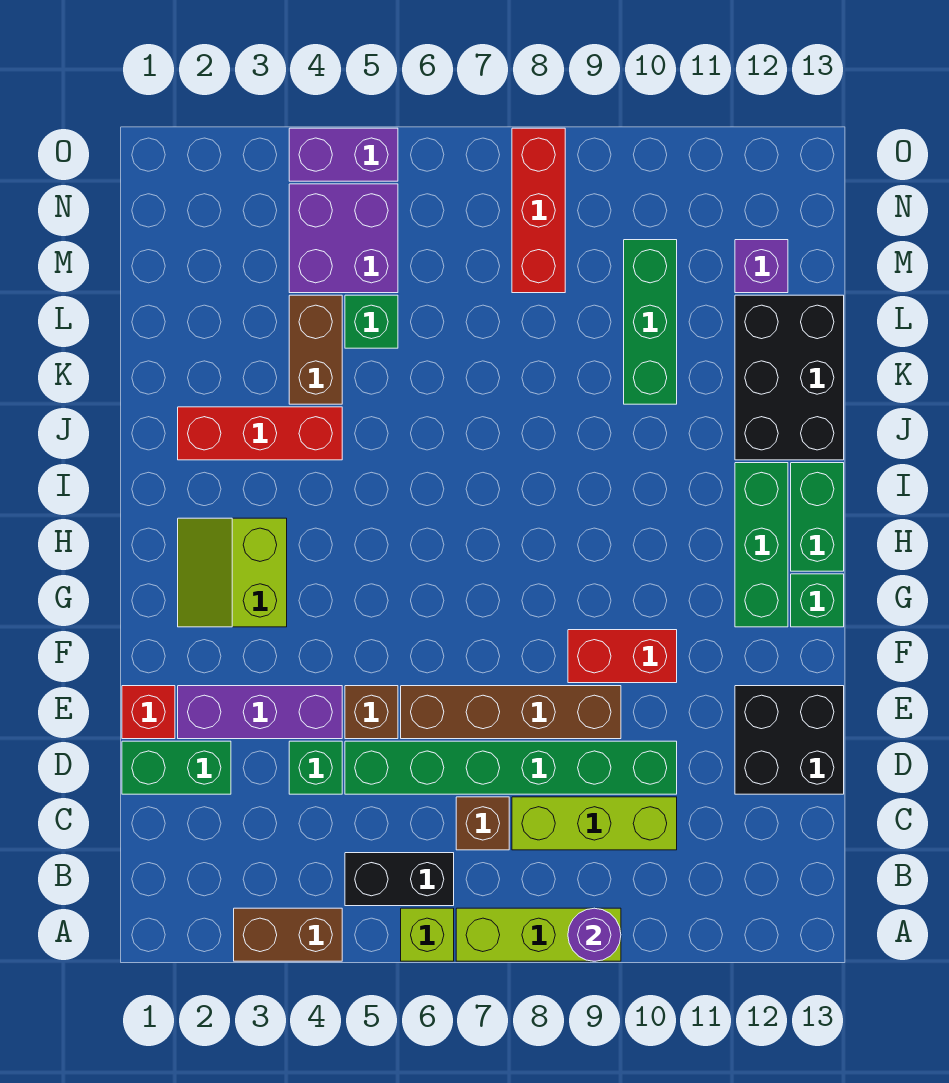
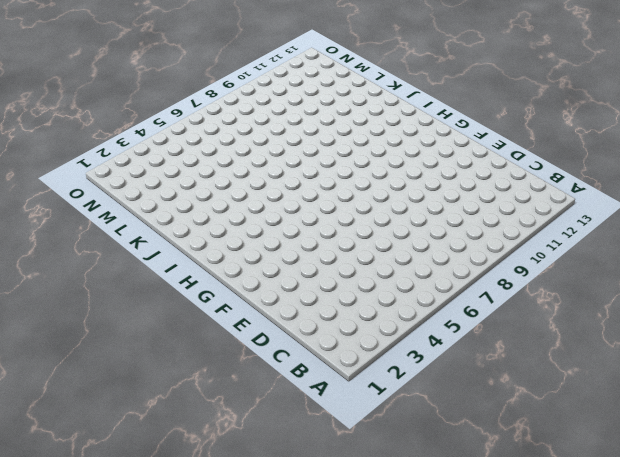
none -> brown 1x2 brick [234,908,342,961]
none -> lime 1x1 brick [401,908,454,961]
none -> lime 1x3 brick [456,908,621,961]

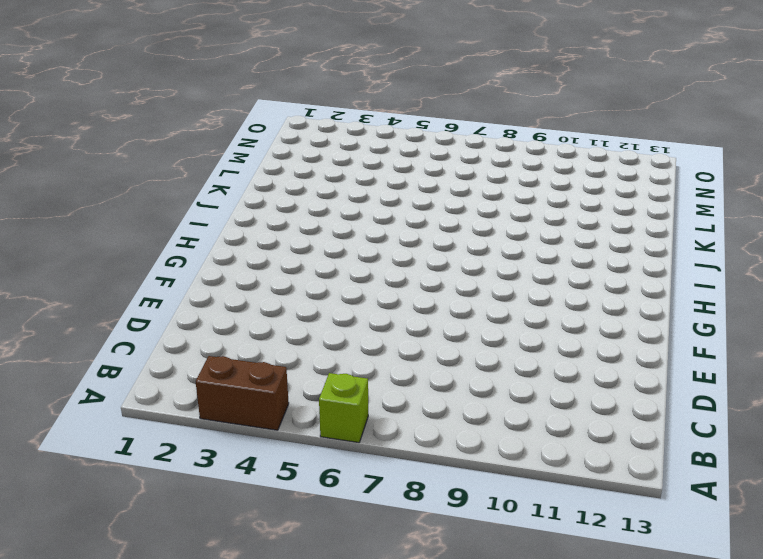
none -> lime 1x3 brick [456,908,621,961]
none -> black 1x2 brick [345,853,454,906]
none -> brown 1x1 brick [456,797,509,850]

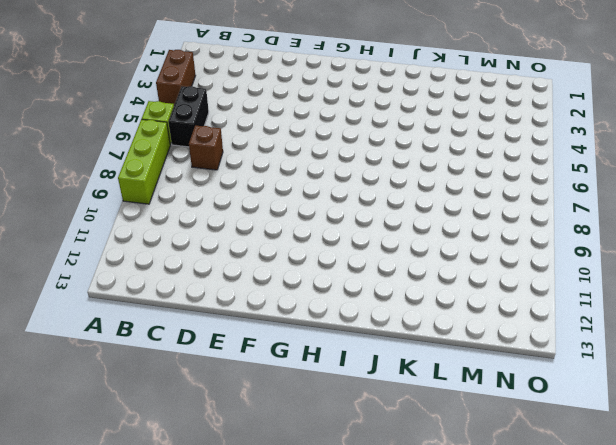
none -> lime 1x3 brick [512,797,677,850]
none -> green 1x2 brick [122,741,231,794]
none -> green 1x1 brick [289,741,342,794]

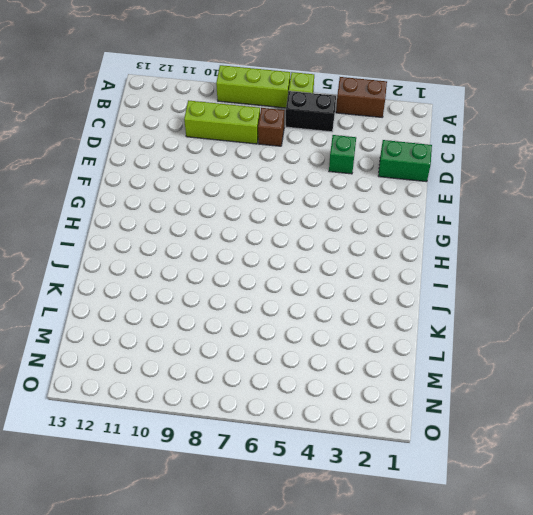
none -> green 1x6 brick [345,741,677,794]
none -> black 2x2 brick [735,686,844,794]
none -> red 1x1 brick [122,686,175,739]

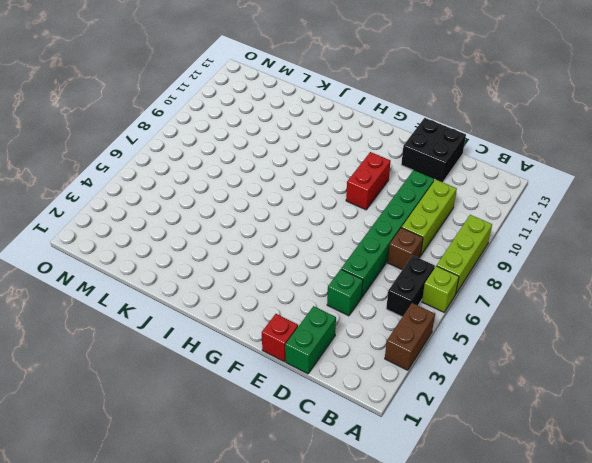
none -> purple 1x3 brick [178,686,342,739]
none -> brown 1x1 brick [345,686,398,739]
none -> brown 1x4 brick [401,686,621,739]

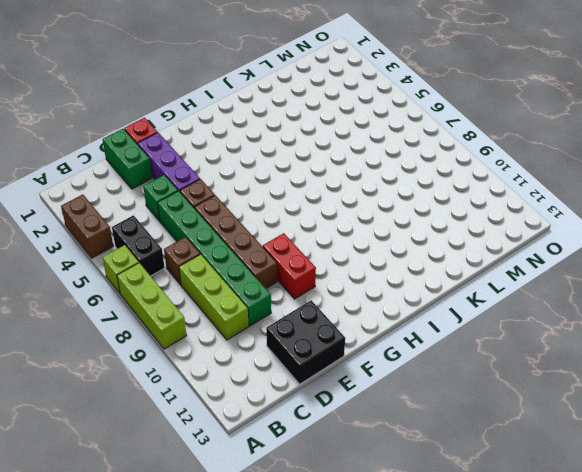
none -> lime 2x2 slope [178,518,287,627]
none -> green 1x3 brick [735,463,788,627]
none -> green 1x1 brick [791,574,844,627]

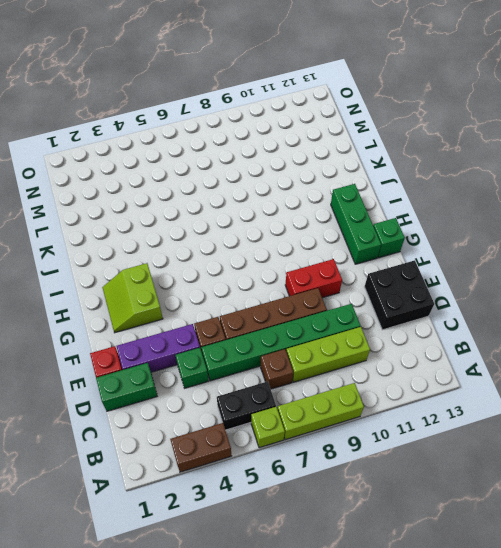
none -> green 1x2 brick [791,463,844,571]
none -> red 1x3 brick [178,407,342,460]
none -> black 2x3 brick [735,295,844,460]

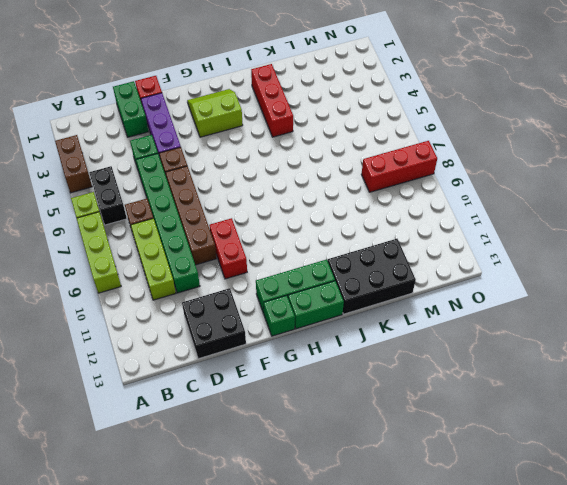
none -> brown 1x2 brick [289,295,342,404]
none -> green 1x3 brick [624,240,677,404]
none -> green 1x1 brick [345,295,398,348]

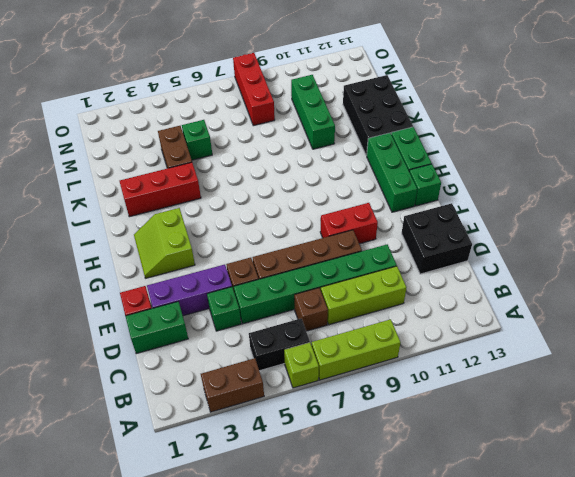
none -> purple 2x2 brick [289,184,398,293]
none -> purple 1x1 brick [735,240,788,293]
none -> purple 1x2 brick [289,128,398,181]

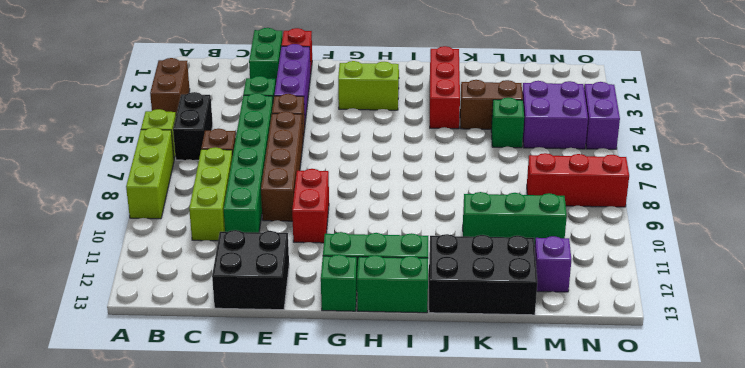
none -> purple 1x1 round brick [568,908,621,961]

